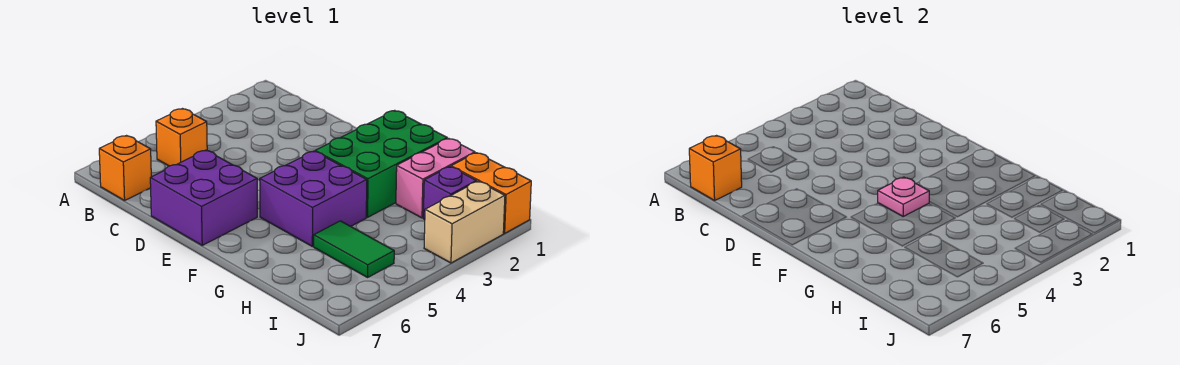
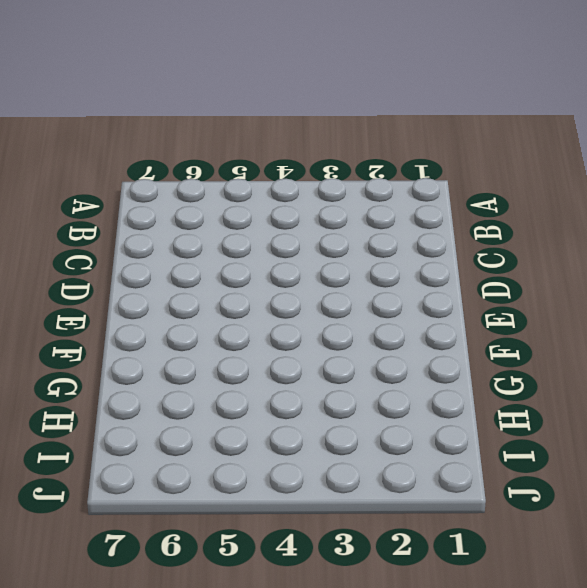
none -> orange 1x1 brick [156,109,207,166]
none -> orange 1x1 brick [99,136,151,201]
none -> purple 2x2 brick [150,150,257,245]

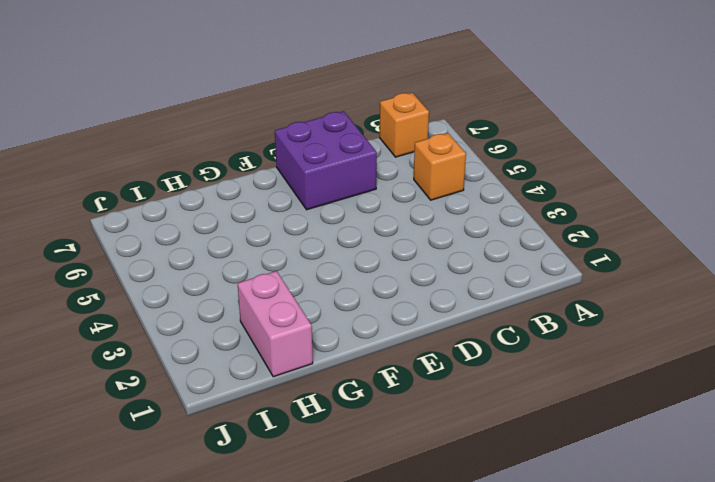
none -> green 2x3 brick [315,110,447,217]
none -> purple 2x2 brick [260,151,367,247]
none -> green 1x2 tile [314,221,394,277]

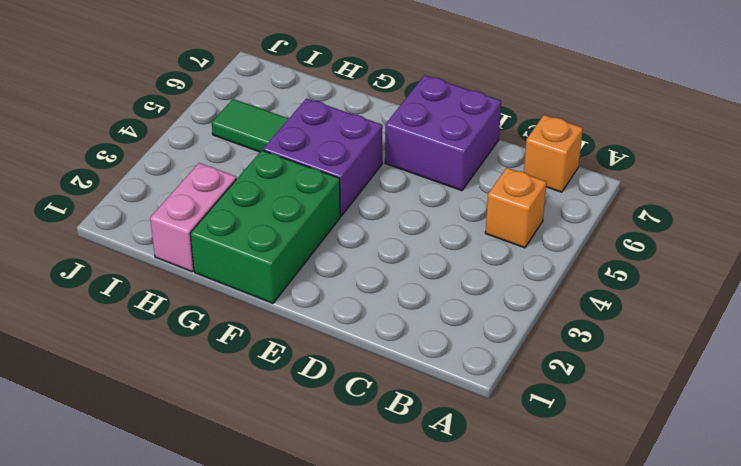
none -> orange 1x2 brick [451,153,531,233]
none -> purple 1x1 brick [423,167,476,219]
none -> tan 1x2 brick [424,181,505,263]

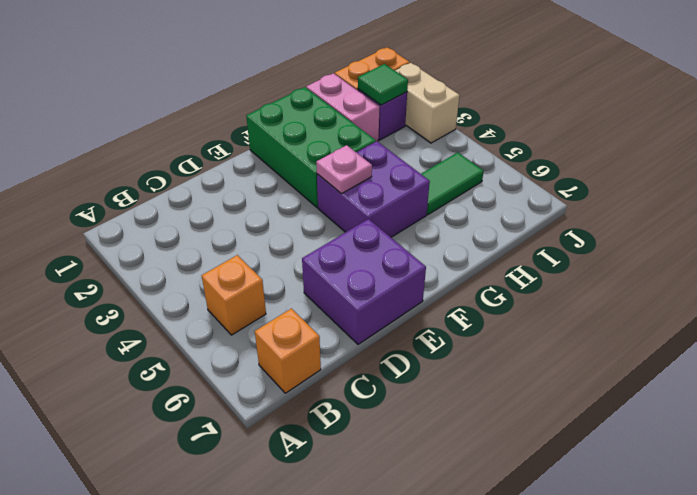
green 1x1 tile [358,64,408,105] -> none
none -> orange 1x1 brick [689,136,742,201]

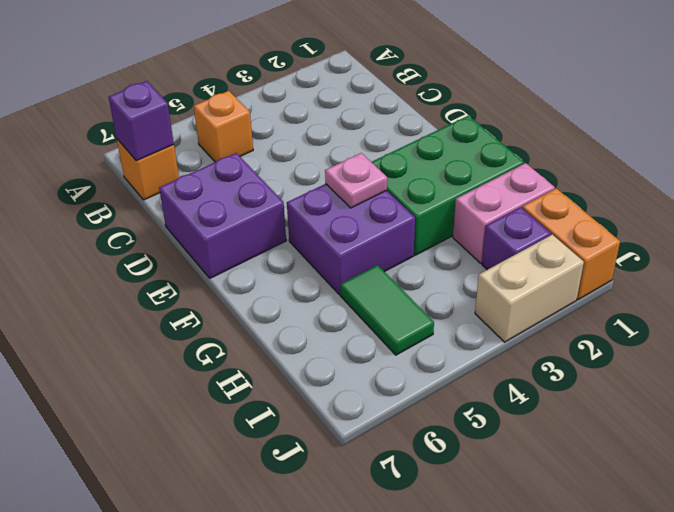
purple 1x1 brick [109,81,174,161] -> orange 1x1 brick [689,136,742,201]

